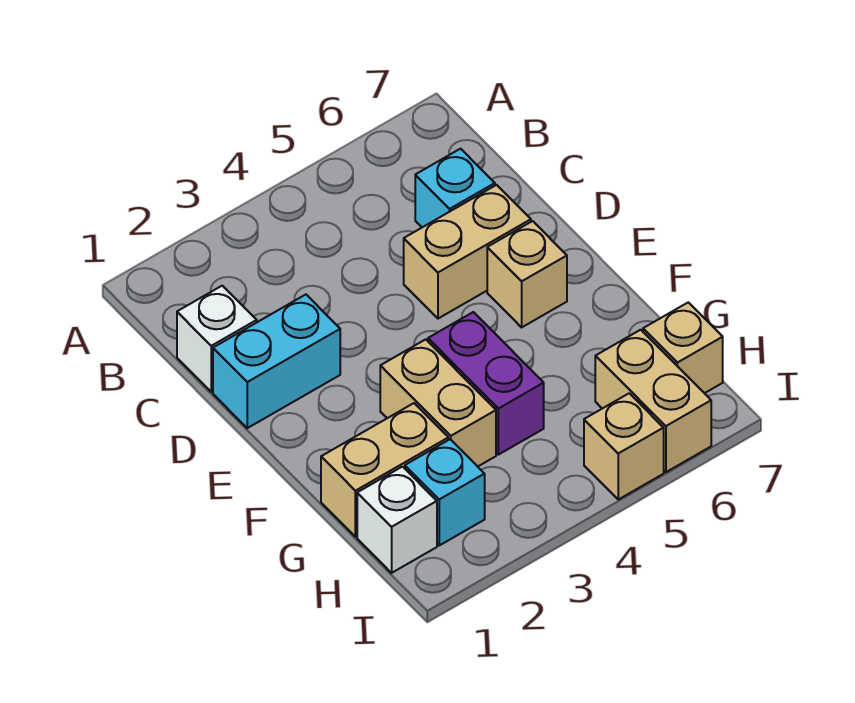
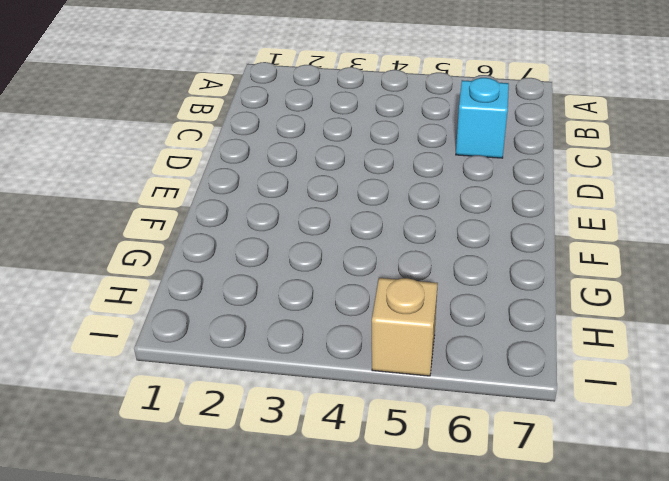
none -> white 1x1 brick [177,286,257,392]
none -> cyan 1x2 brick [213,295,340,428]
none -> tan 1x2 brick [404,185,531,319]

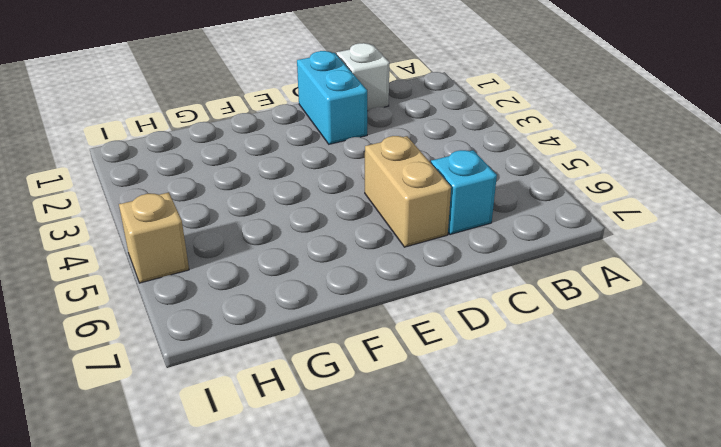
none -> tan 1x1 brick [487,221,567,327]
none -> tan 1x2 brick [380,339,496,467]
none -> purple 1x2 brick [428,312,544,455]

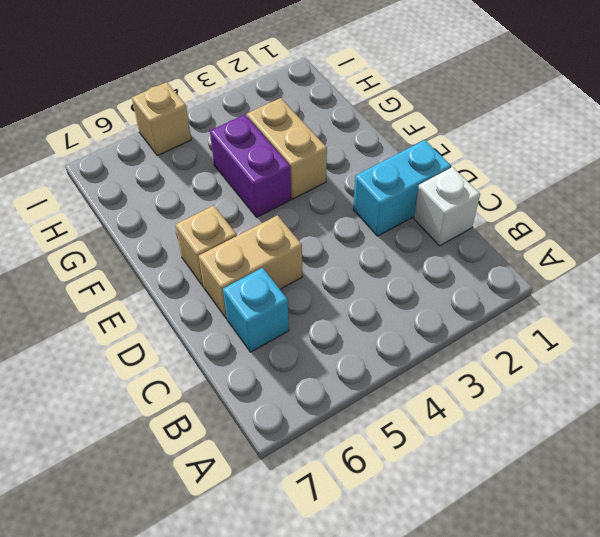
none -> tan 1x2 brick [321,403,448,537]
none -> white 1x1 brick [357,467,437,573]
none -> cyan 1x1 brick [405,439,485,545]

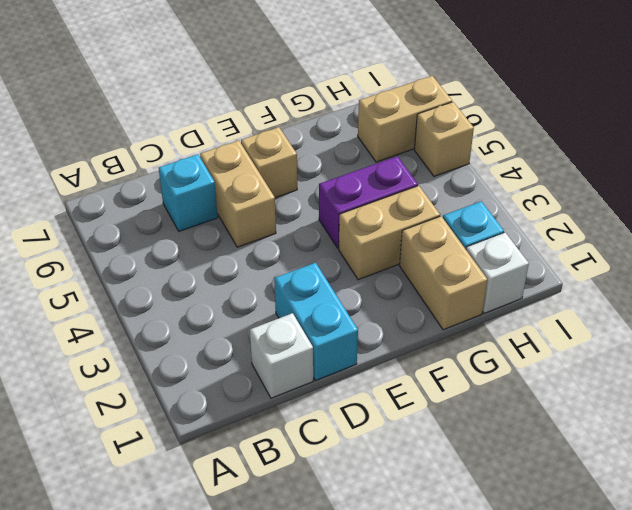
none -> tan 1x1 brick [643,302,723,393]

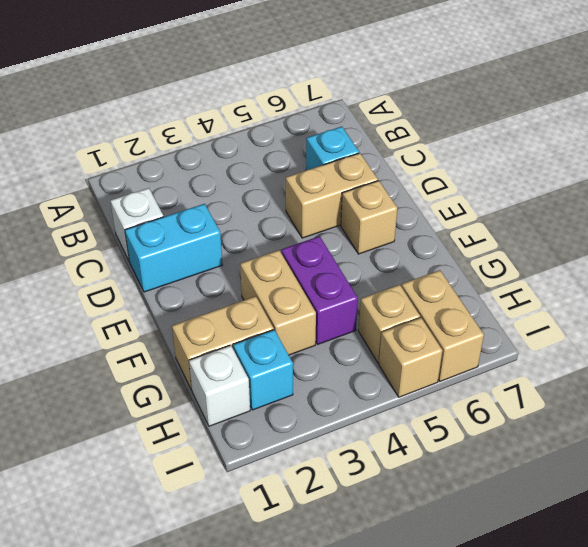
tan 1x1 brick [359,285,420,363] -> tan 1x1 brick moved to [643,302,723,393]

